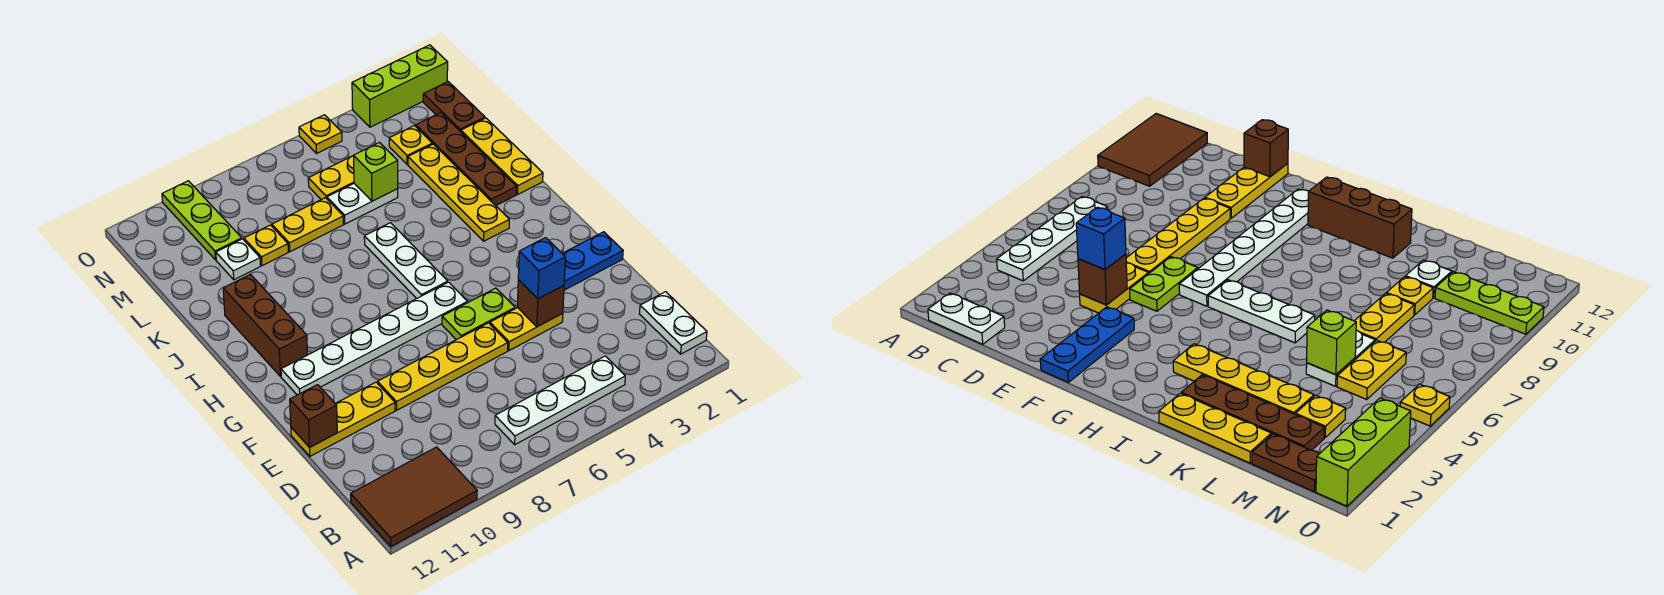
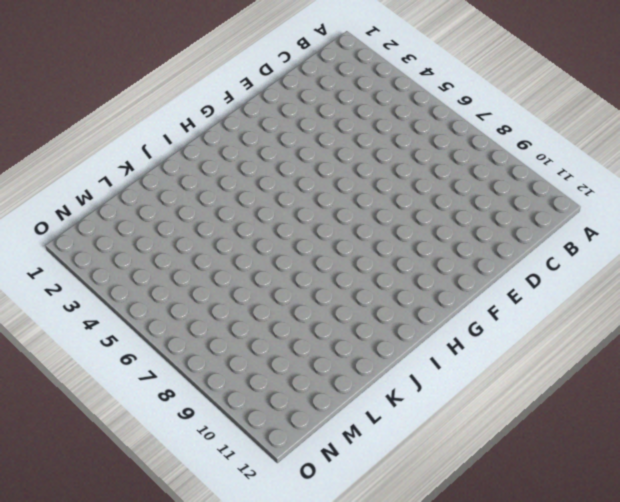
none -> brown 2x3 tile [351,447,477,546]
none -> white 1x2 plate [640,292,707,354]
none -> white 1x4 plate [495,356,625,445]

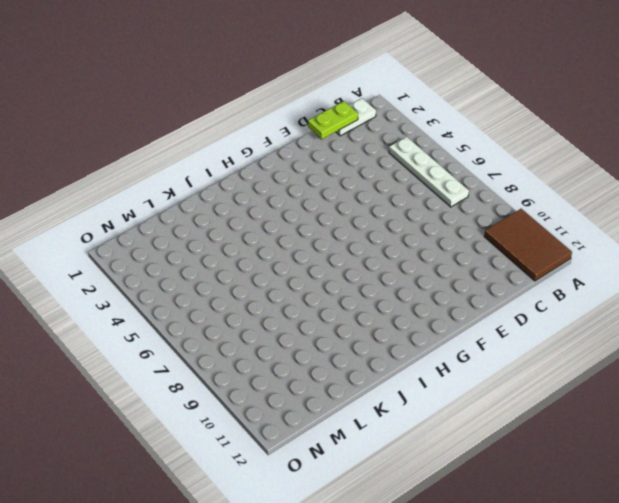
lime 1x2 plate [308,101,358,139] -> lime 1x2 plate turned to [442,288,515,340]
none -> yellow 1x2 plate [490,308,563,350]
none -> yellow 1x4 plate [378,323,508,410]
none -> yellow 1x3 plate [291,382,395,456]

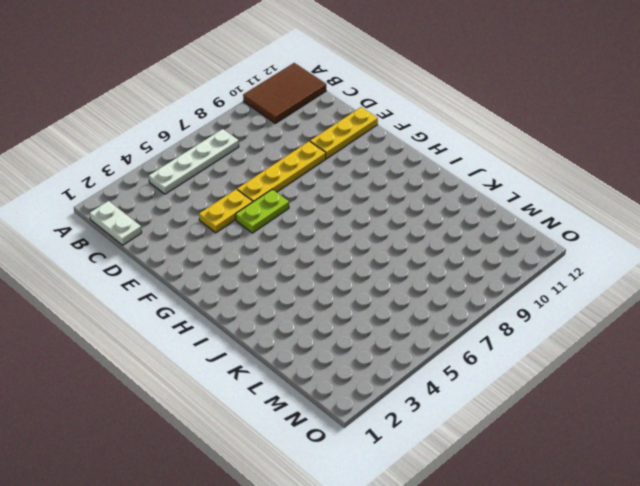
none -> blue 1x3 plate [562,232,623,290]
none -> white 1x6 plate [281,282,468,395]
none -> white 1x3 plate [364,223,448,299]

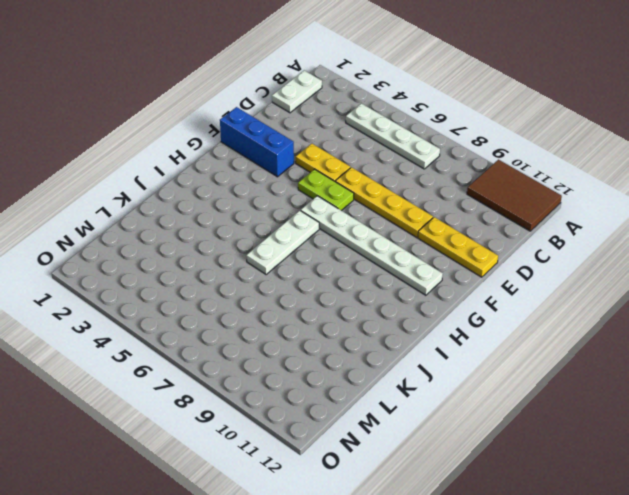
blue 1x3 brick [220,107,294,177] -> blue 1x3 plate [562,232,623,290]
none -> brown 1x3 brick [223,274,307,377]
none -> yellow 1x4 plate [408,144,509,241]
none -> yellow 1x3 plate [461,118,543,194]

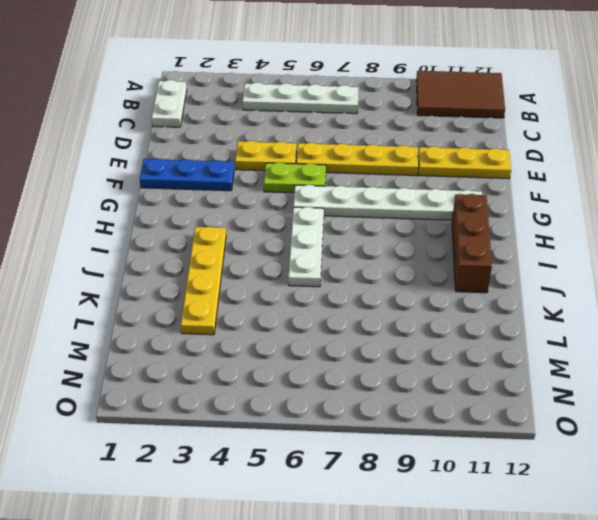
none -> yellow 1x3 plate [461,118,543,194]
none -> brown 1x4 plate [416,113,517,205]
none -> white 1x2 plate [327,183,398,224]

